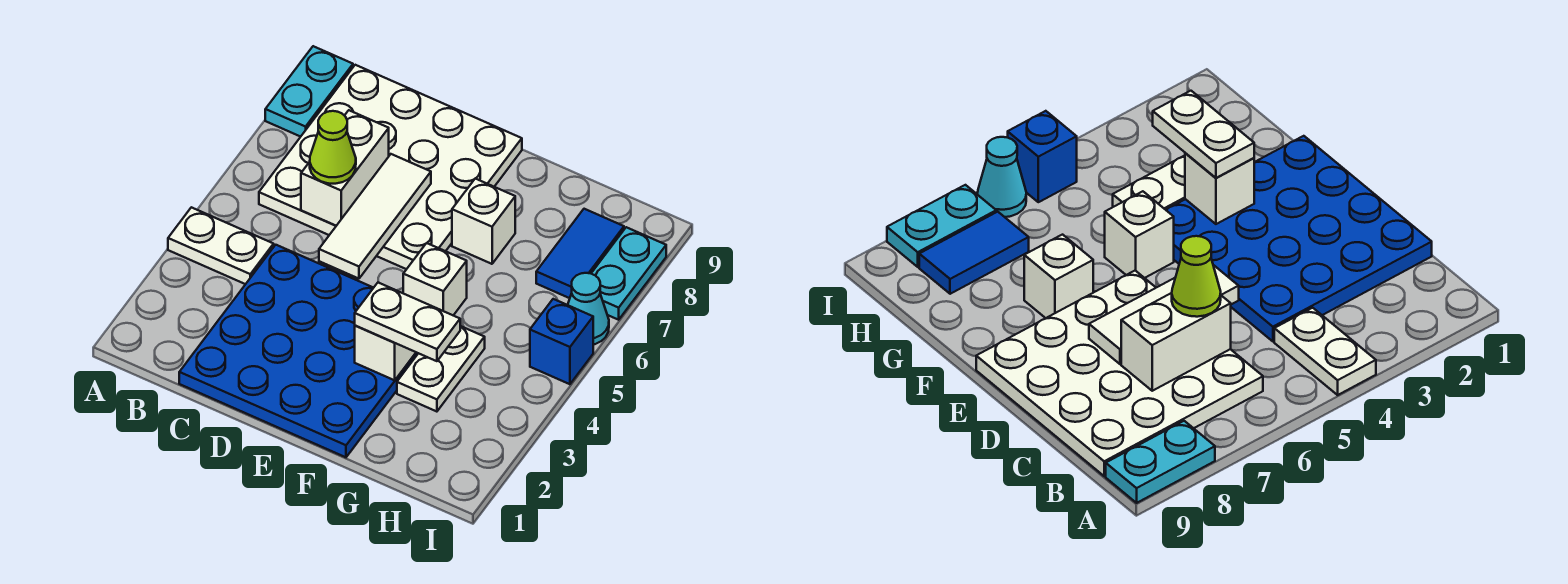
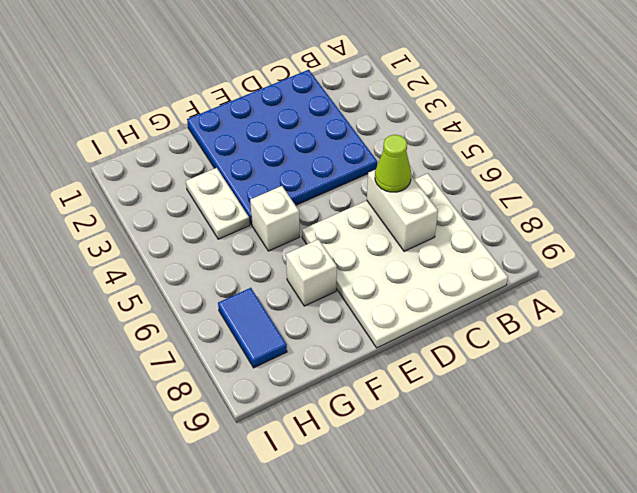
none -> white 1x2 plate [168,207,274,284]
none -> cyan 1x2 plate [265,46,353,137]
none -> blue 1x1 brick [530,299,593,384]

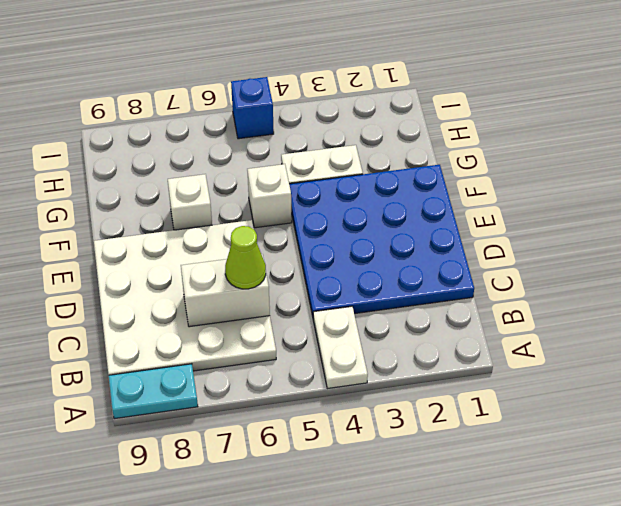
none -> blue 1x2 tile [536,209,624,298]
none -> cyan 1x1 cone [568,273,609,345]
none -> cyan 1x2 plate [591,227,666,320]

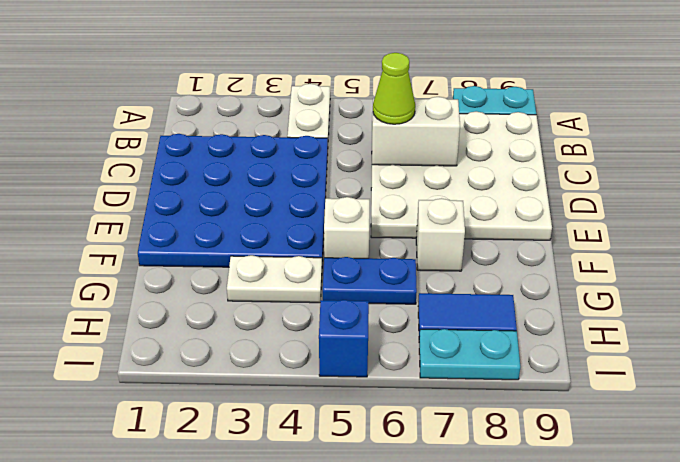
blue 1x2 plate [323,257,417,304] -> none
none -> cyan 1x1 cone [568,273,609,345]
none -> white 1x3 tile [319,154,431,279]
none -> white 1x1 brick [355,326,416,380]

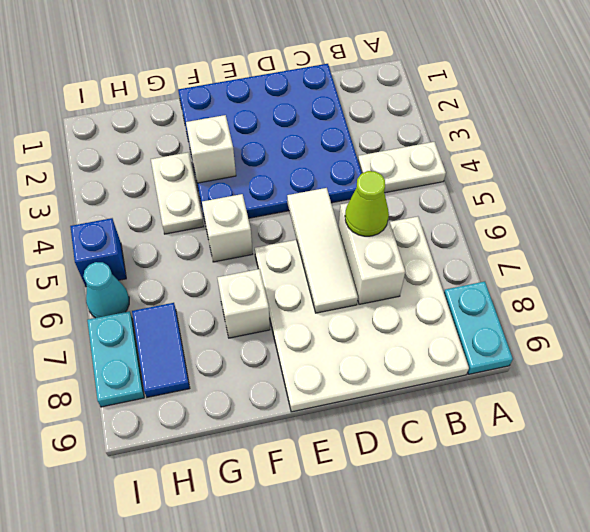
none -> white 1x2 plate [355,282,460,361]

